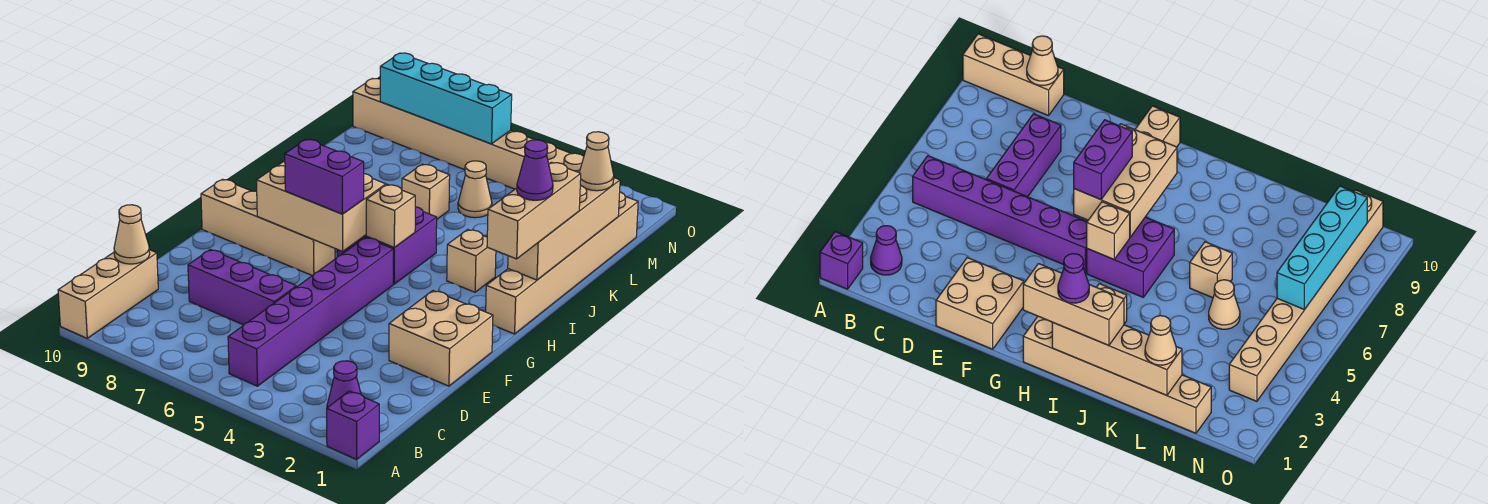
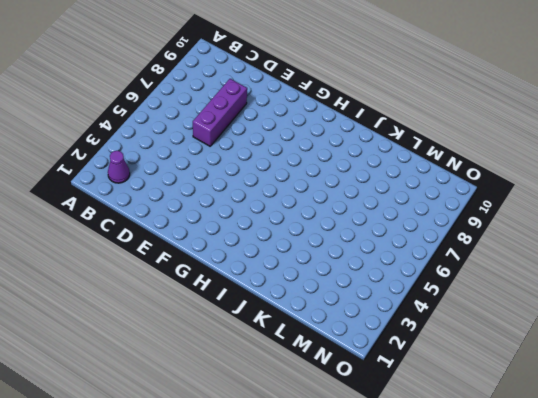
none -> purple 1x1 brick [327,391,379,459]
none -> tan 1x3 brick [58,250,158,338]
none -> purple 1x6 brick [228,237,393,386]

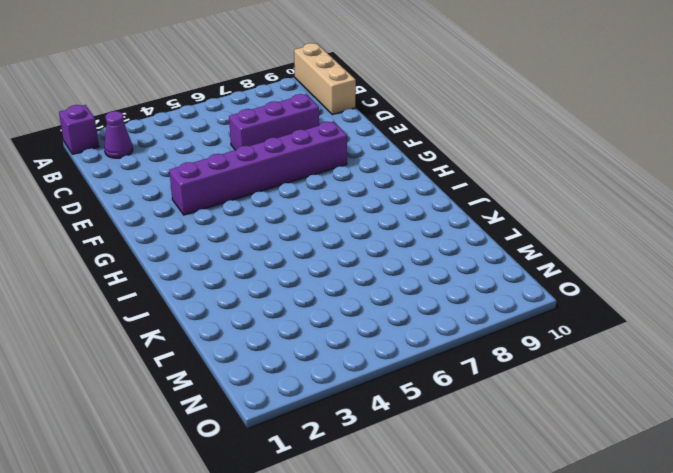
purple 1x6 brick [169,122,347,215] -> purple 1x6 brick turned to [228,237,393,386]
none -> tan 2x2 brick [389,291,493,386]
none -> tan 1x4 brick [201,179,335,275]
none -> tan 1x6 brick [486,192,638,334]

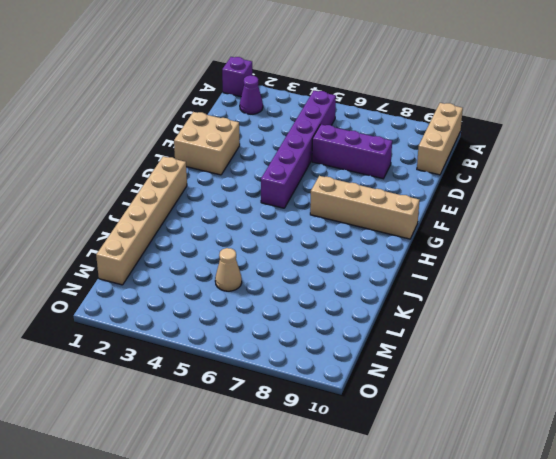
none -> purple 2x2 brick [337,207,437,284]
none -> tan 1x1 brick [447,229,496,292]
none -> tan 1x1 brick [402,164,450,219]

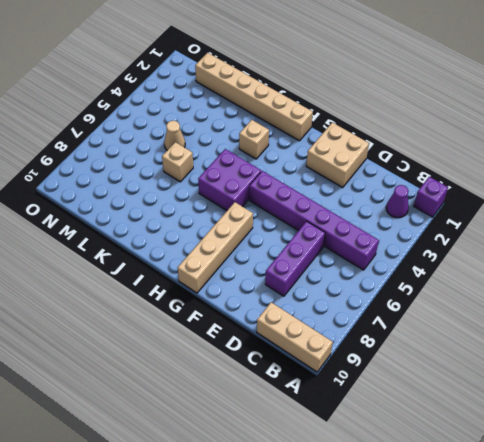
none -> tan 1x8 brick [353,79,584,189]
none -> tan 1x1 cone [114,205,150,264]
none -> tan 2x3 brick [256,161,386,251]

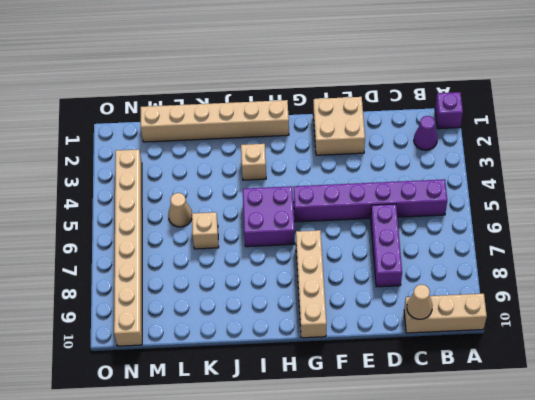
none -> tan 2x3 brick [256,161,386,251]
none -> tan 1x1 brick [366,184,415,248]
none -> tan 1x4 brick [508,178,620,280]

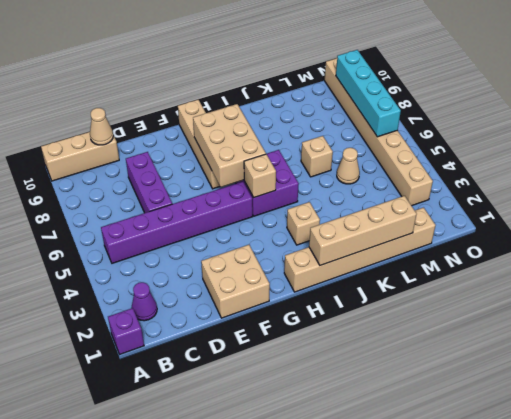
none -> purple 1x2 brick [285,139,364,214]
none -> tan 1x3 brick [487,162,581,259]
none -> tan 1x1 cone [579,132,614,191]

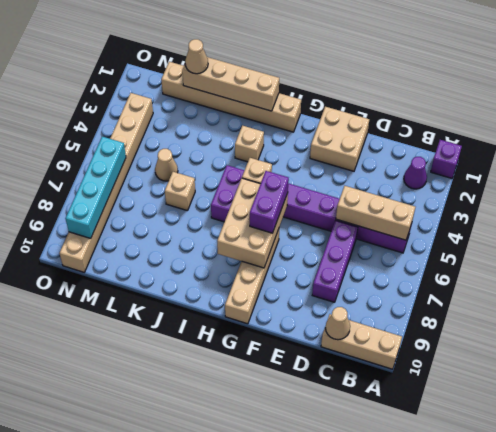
tan 1x3 brick [336,186,415,240] -> tan 1x3 brick moved to [487,162,581,259]
none -> purple 1x1 cone [517,140,553,200]

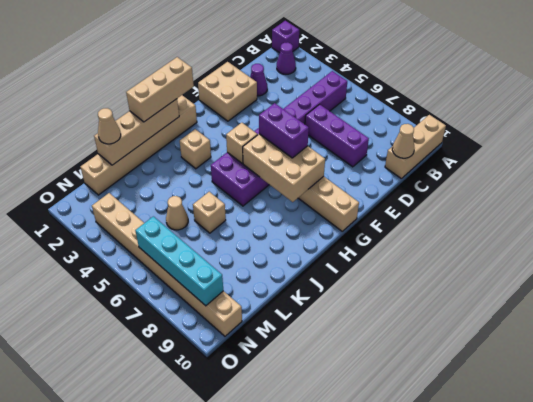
purple 1x1 cone [250,64,267,96] -> purple 1x1 cone moved to [517,140,553,200]

